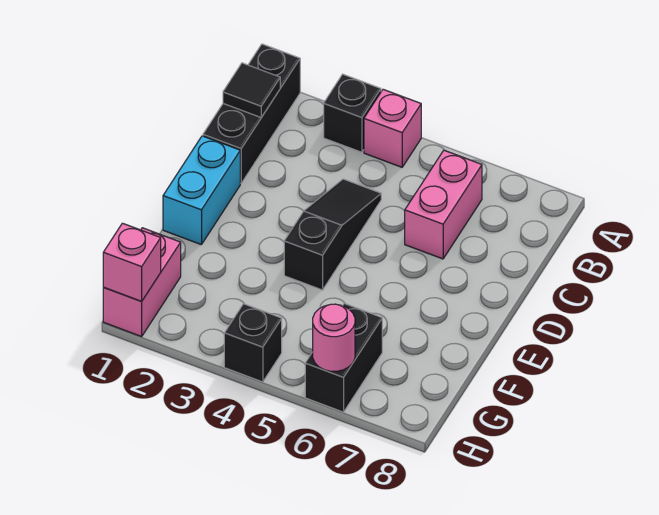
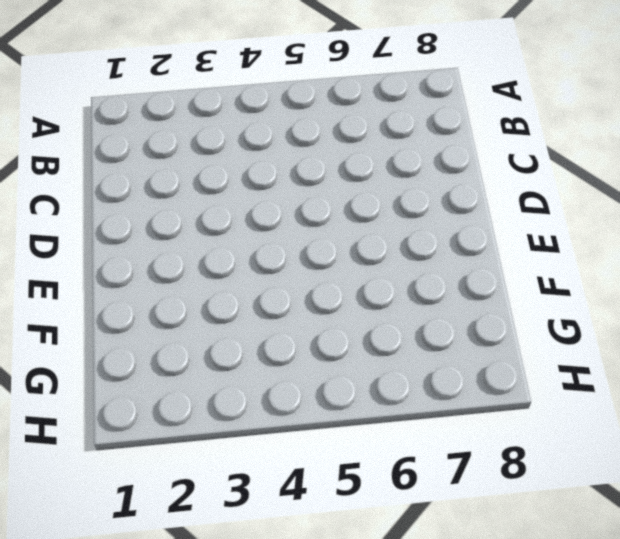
none -> black 1x3 brick [203,44,300,183]
none -> black 1x1 brick [324,74,381,152]
none -> pink 1x1 brick [364,89,421,167]

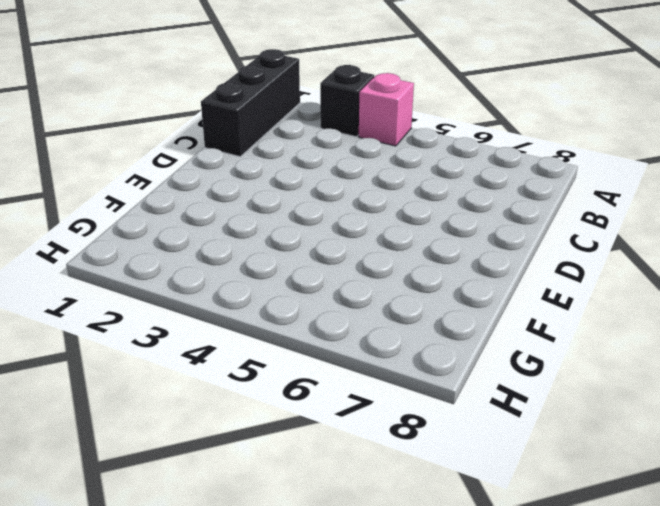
none -> pink 1x2 brick [405,150,482,259]
none -> black 1x3 slope [284,179,381,290]
none -> cyan 1x2 brick [163,136,240,245]

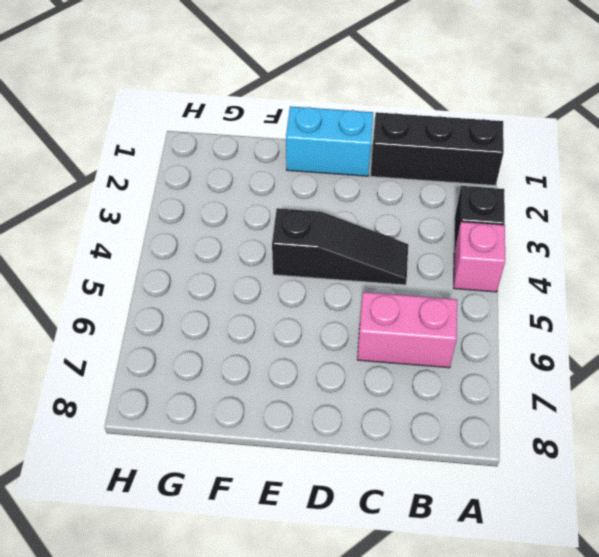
none -> pink 1x2 brick [103,228,181,337]
none -> black 1x2 brick [305,303,382,412]
none -> black 1x1 brick [224,304,282,382]

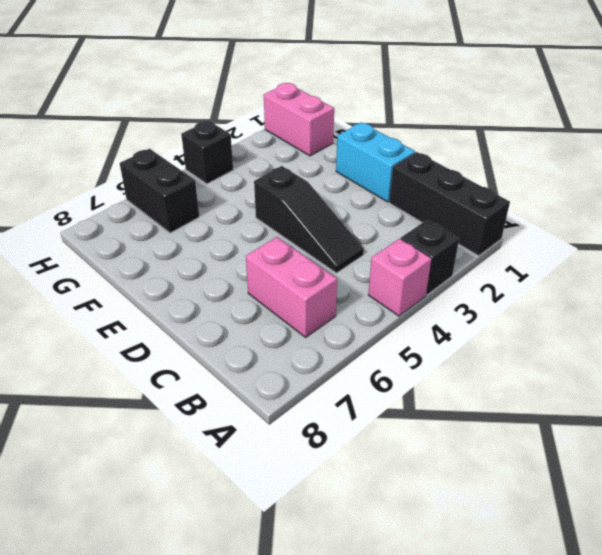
none -> black 1x1 tile [223,63,280,117]
none -> pink 1x1 brick [103,223,161,301]
none -> pink 1x1 round brick [313,304,355,371]

